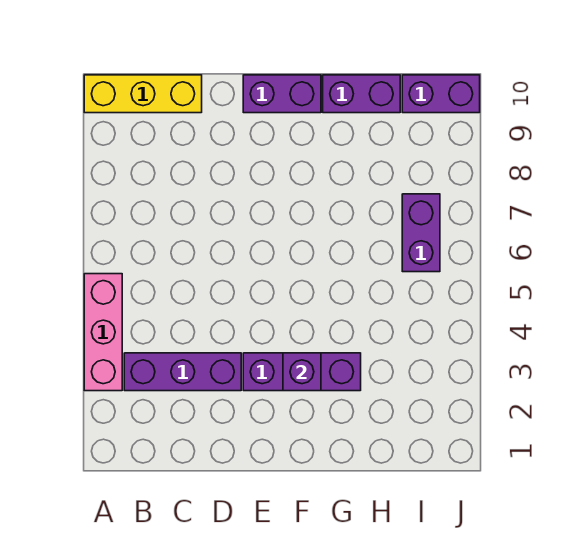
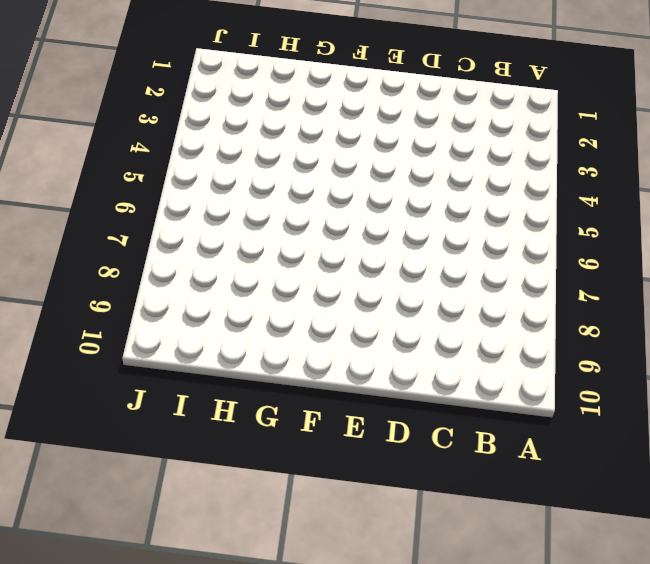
none -> pink 1x3 brick [84,274,122,391]
none -> yellow 1x3 brick [84,75,202,113]

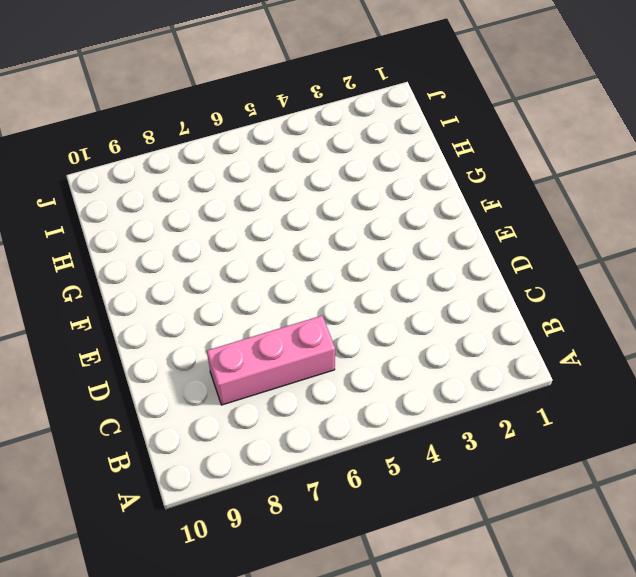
pink 1x3 brick [207,316,335,405] -> pink 1x3 brick moved to [84,274,122,391]
none -> yellow 1x3 brick [84,75,202,113]
none -> purple 1x3 brick [124,353,241,391]

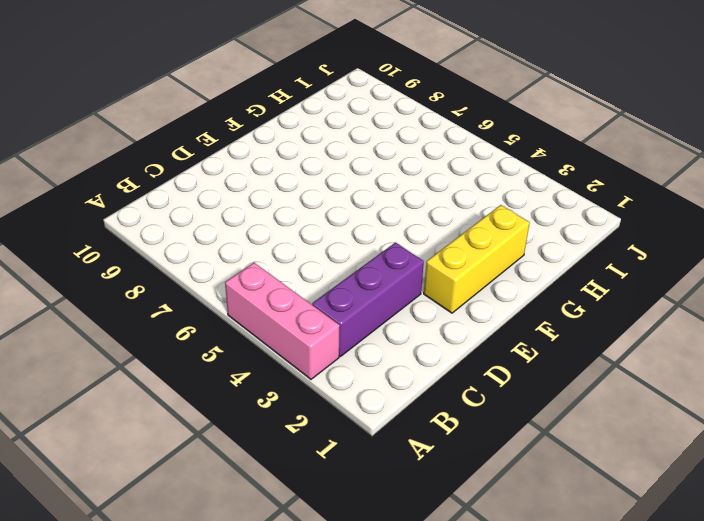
yellow 1x3 brick [424,205,530,313] -> yellow 1x3 brick moved to [84,75,202,113]
none -> purple 1x3 brick [243,353,361,391]
none -> purple 1x2 brick [243,75,321,113]

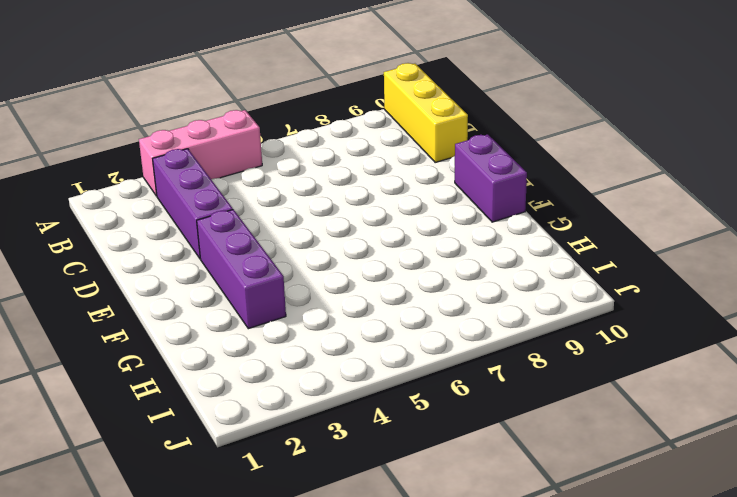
none -> purple 1x2 brick [323,75,400,113]
none -> purple 1x2 brick [402,194,440,272]

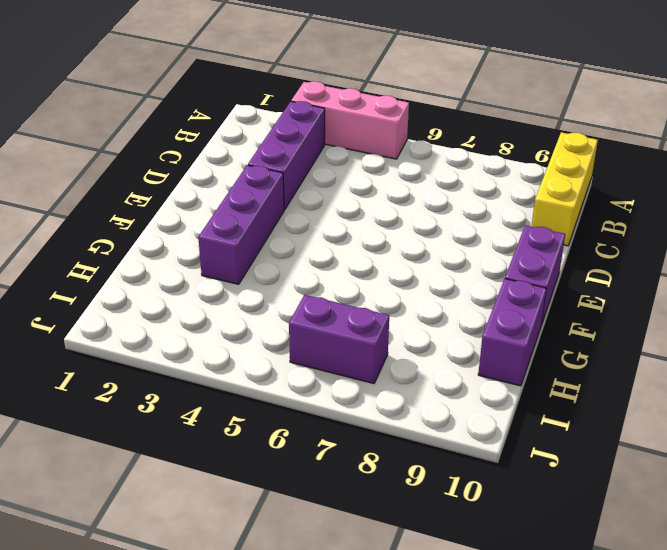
none -> purple 1x2 brick [402,75,480,113]
none -> purple 1x1 brick [283,353,321,391]

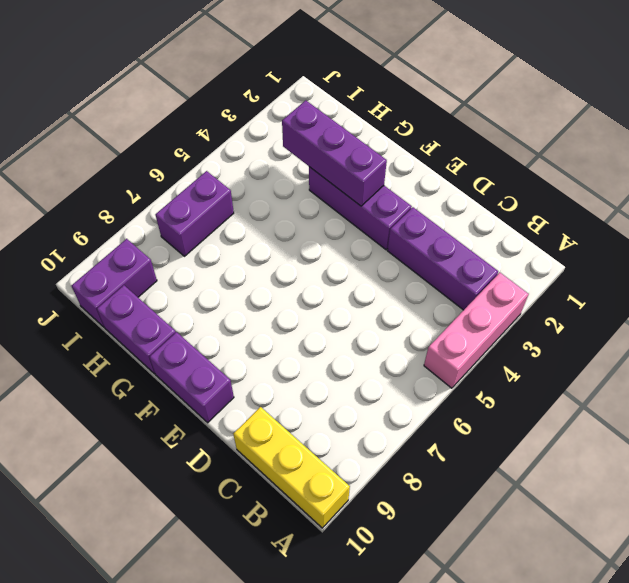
purple 1x3 brick [282,100,387,206] -> purple 1x1 brick [283,353,321,391]
purple 1x2 brick [72,239,157,327] -> purple 1x2 brick turned to [402,75,480,113]

